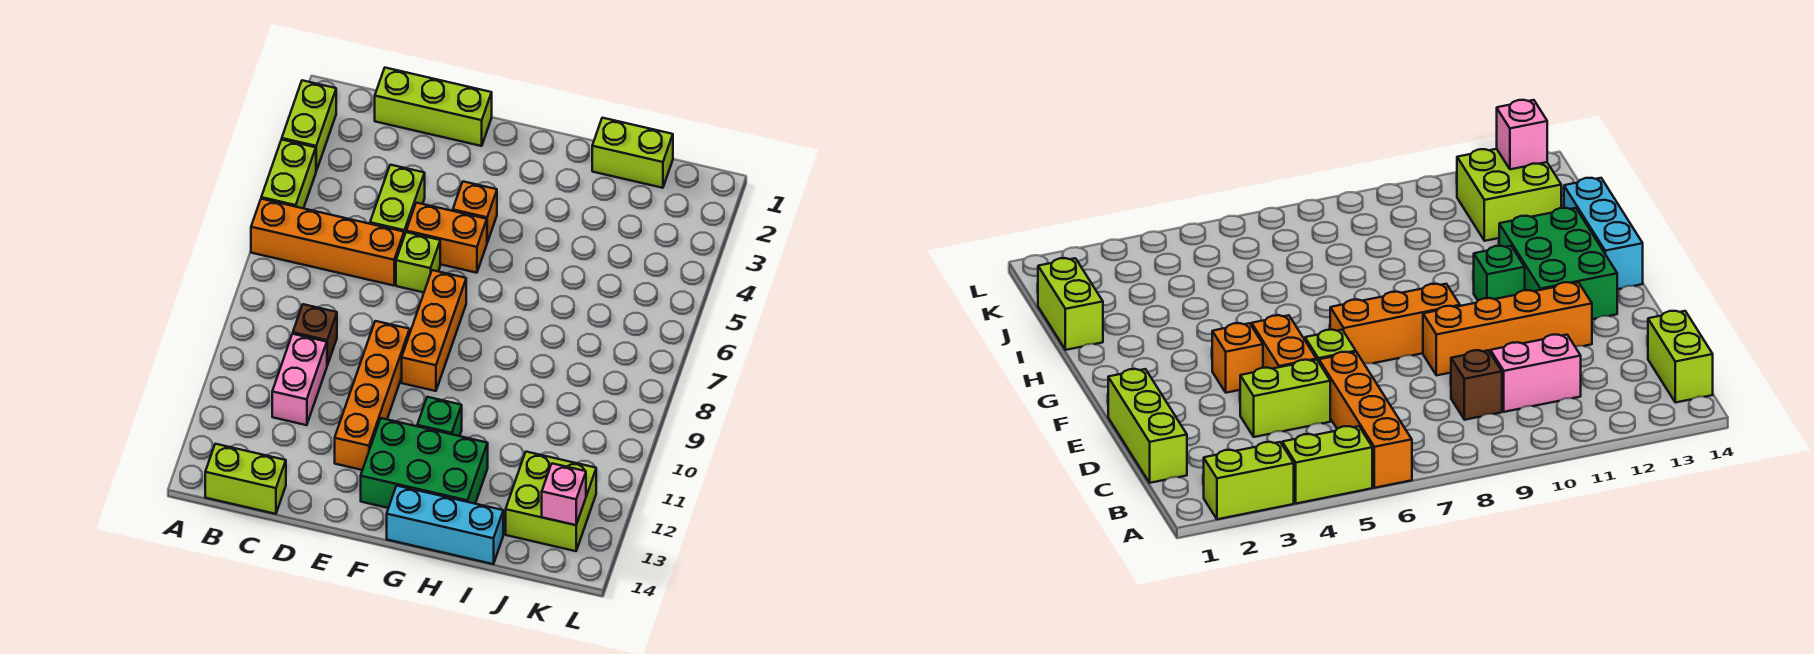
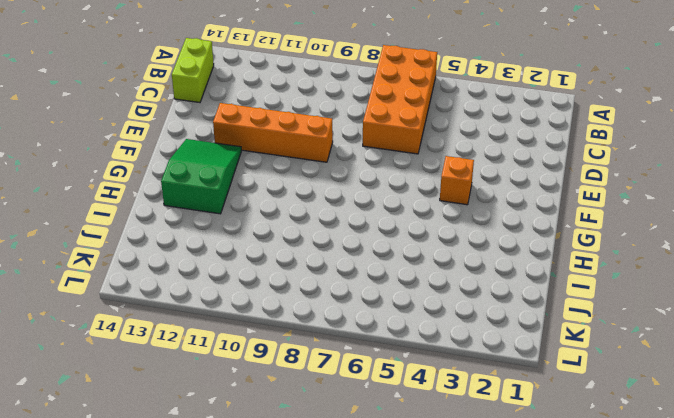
orange 2x4 brick [363,45,437,154] -> orange 1x4 brick [251,199,404,286]
green 2x3 slope [161,139,242,214] -> green 2x3 brick [361,418,488,508]
none -> lime 1x2 brick [282,80,336,171]
none -> lime 1x2 brick [261,140,316,208]
none -> lime 1x3 brick [375,68,492,146]

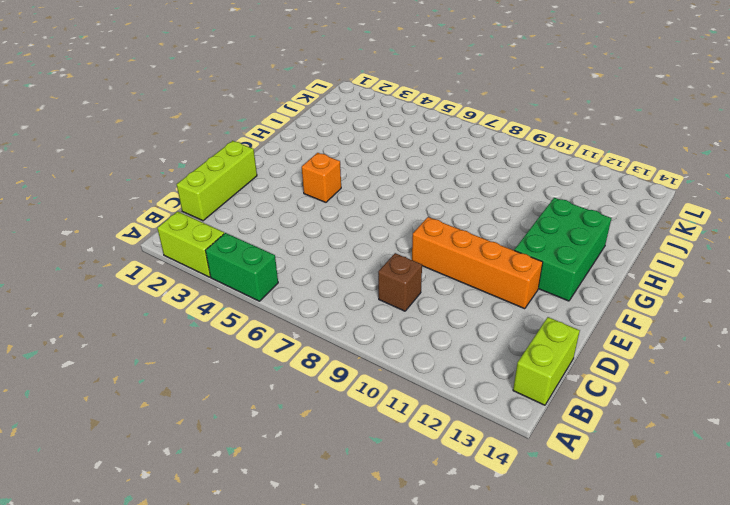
green 1x2 brick [206,233,278,301] -> lime 1x2 brick [261,140,316,208]
none -> orange 1x4 brick [251,199,404,286]
none -> pink 1x2 brick [272,334,327,425]
none -> lime 1x2 brick [370,165,425,236]

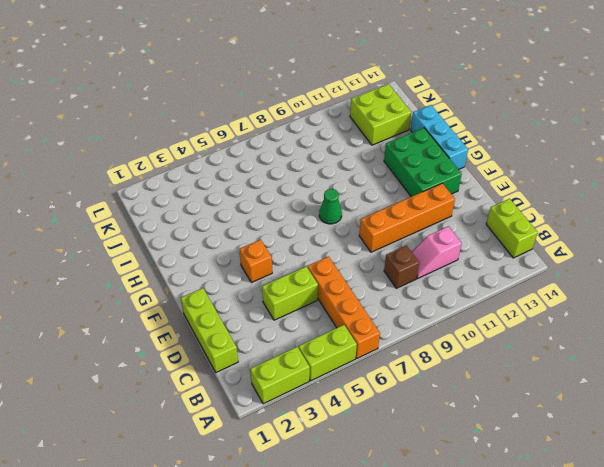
pink 1x2 slope [412,226,462,278] -> pink 1x2 brick [272,334,327,425]
green 1x1 cone [319,189,342,224] -> none
none -> orange 1x2 brick [406,203,487,273]
none -> lime 1x1 brick [396,232,440,292]
none -> orange 1x3 brick [402,270,466,391]

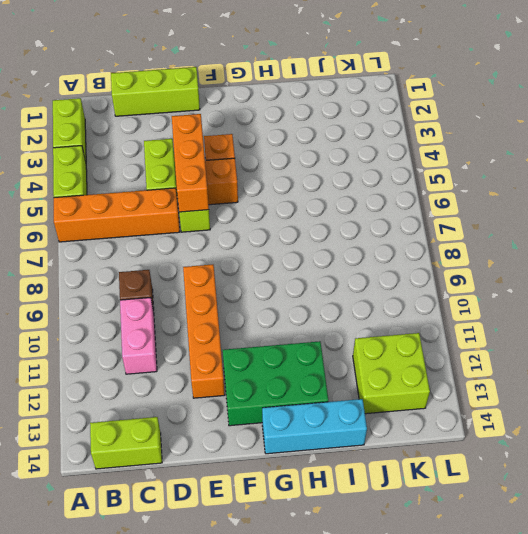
orange 1x3 brick [172,114,209,212] -> orange 1x3 brick moved to [402,270,466,391]
none -> green 1x1 brick [417,397,462,436]
none -> lime 1x2 brick [592,118,673,188]
none -> pink 1x1 brick [542,463,586,525]

